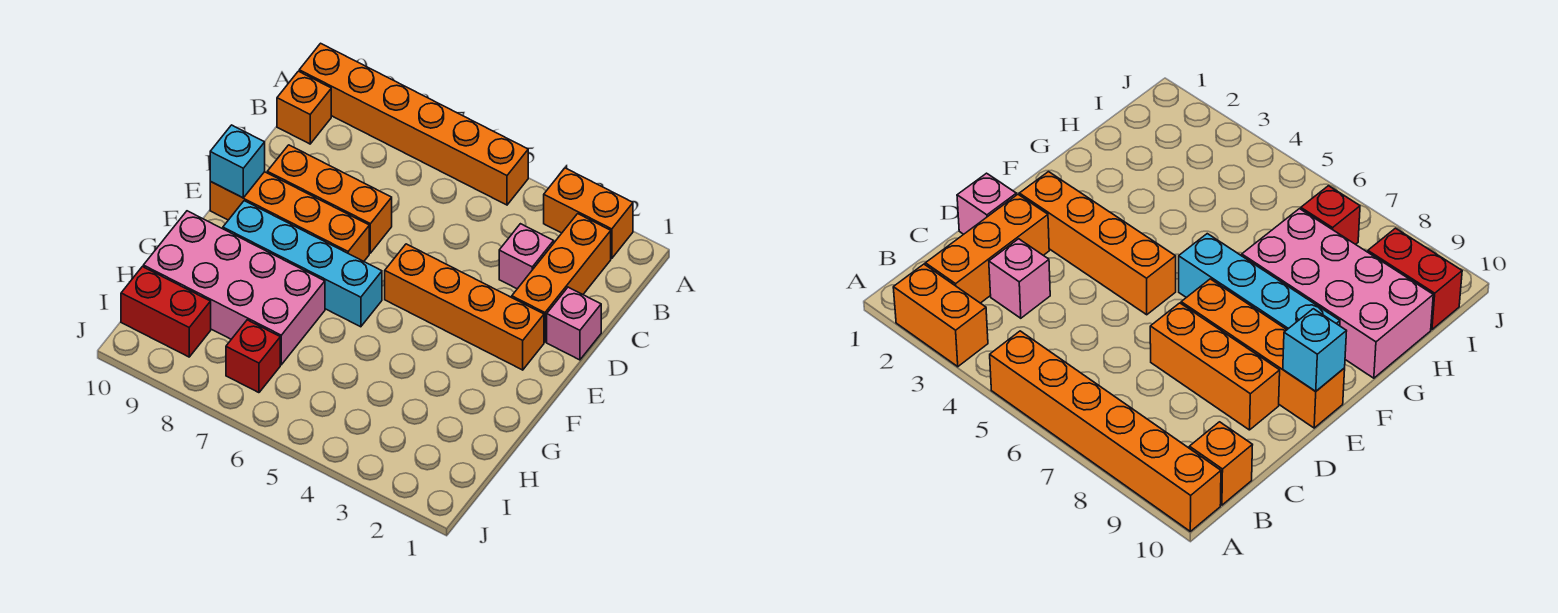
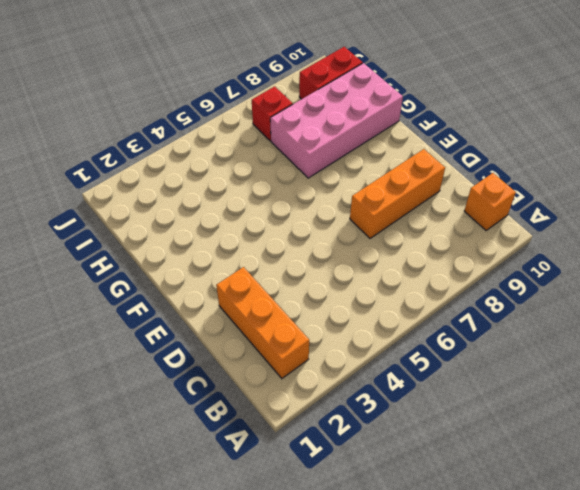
none -> orange 1x2 brick [544,168,633,258]
none -> orange 1x6 brick [299,43,528,205]
none -> pink 1x1 brick [499,224,554,289]

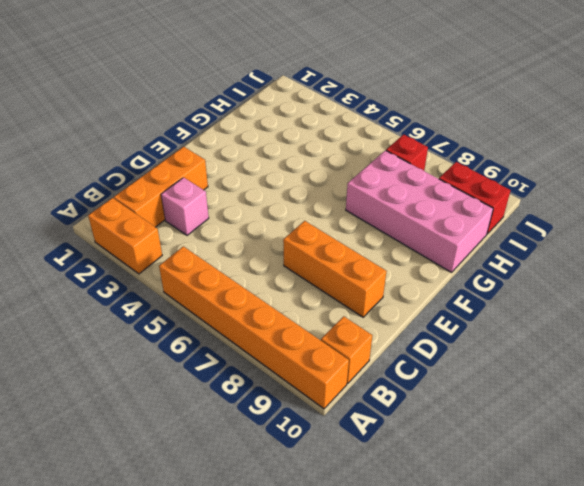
none -> pink 1x1 brick [547,287,601,360]
none -> orange 1x4 brick [385,244,544,370]
none -> orange 1x4 brick [210,172,369,261]

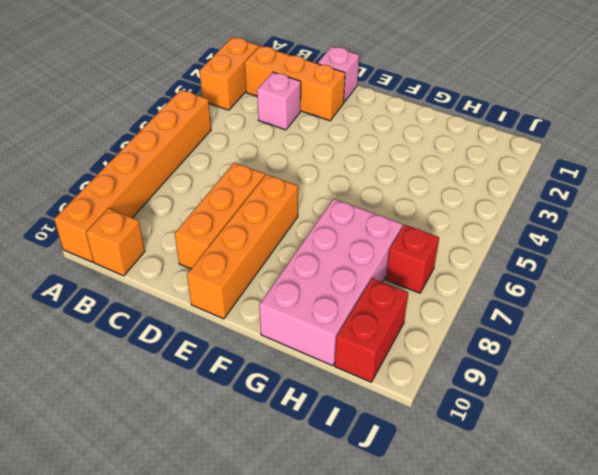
none -> orange 1x4 brick [385,244,544,370]
none -> cyan 1x4 brick [223,201,382,327]
none -> cyan 1x1 brick [210,125,265,198]

